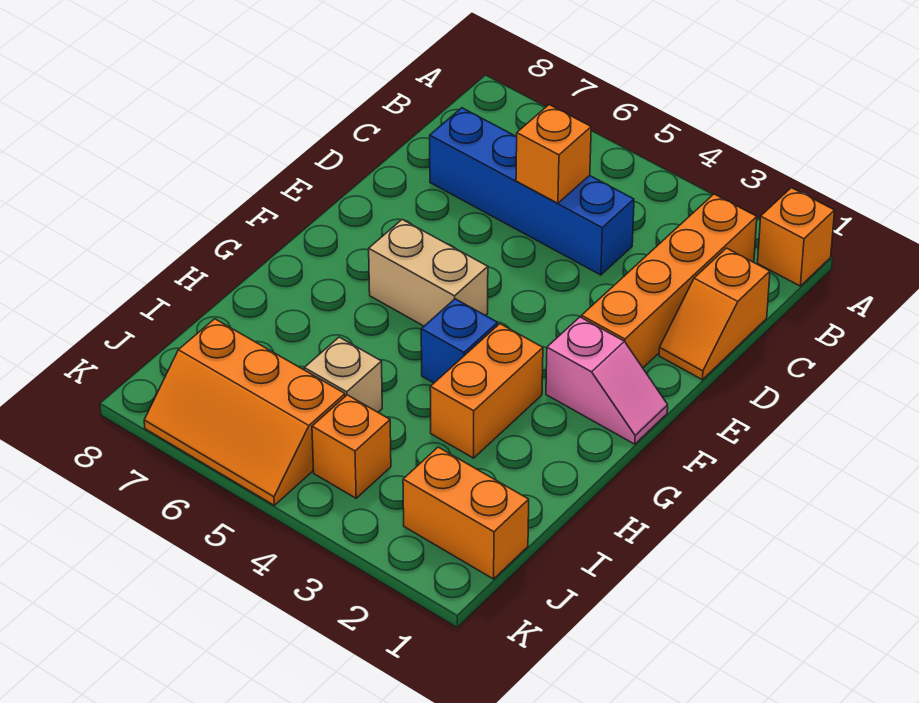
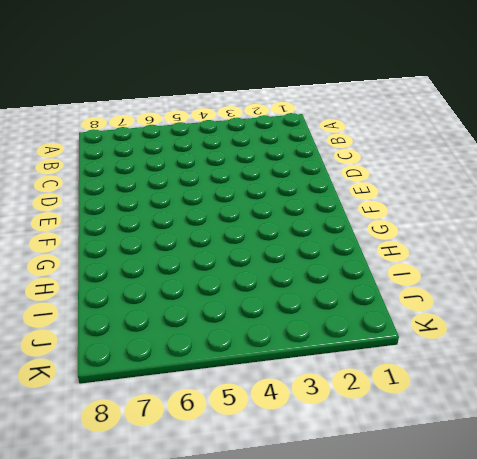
none -> orange 1x1 brick [758,188,835,286]
none -> orange 1x4 brick [581,194,757,368]
none -> orange 1x2 slope [659,248,770,380]

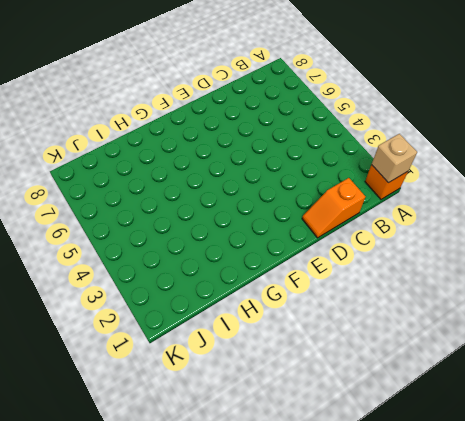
tan 1x1 brick [372,134,417,183] -> tan 1x1 brick moved to [304,337,382,412]
none -> orange 1x4 brick [581,194,757,368]
none -> blue 1x4 brick [430,108,634,275]
none -> pink 1x2 slope [546,317,668,444]

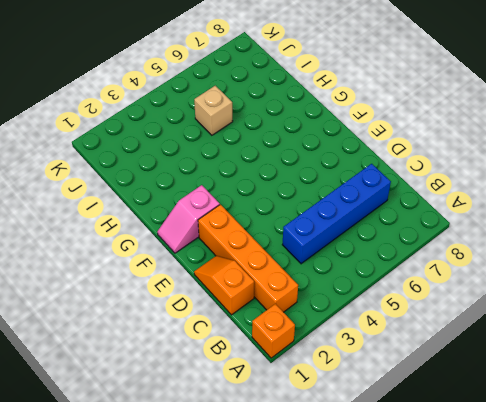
none -> tan 1x2 brick [369,220,488,326]
none -> orange 1x2 brick [430,324,543,458]
none -> blue 1x1 brick [421,299,498,383]

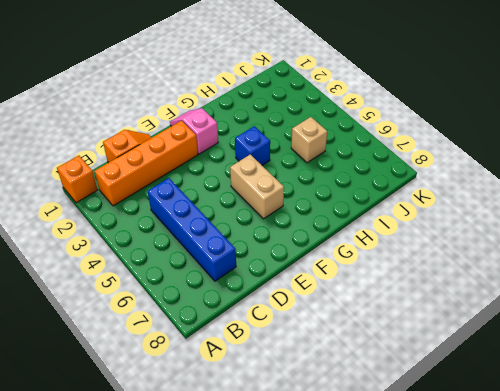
none -> orange 1x2 brick [430,324,543,458]
none -> orange 1x2 brick [403,447,529,579]
none -> orange 1x1 brick [312,395,391,498]

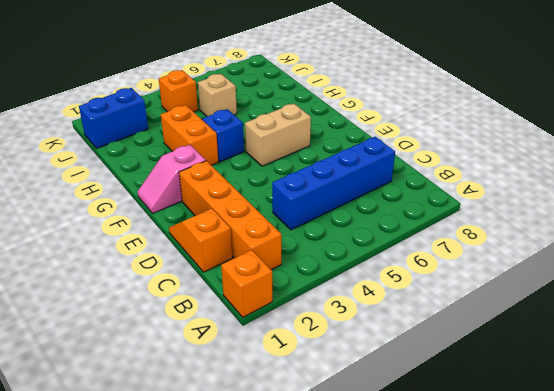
blue 1x2 brick [79,88,148,148] -> orange 1x2 brick [403,447,529,579]
none -> orange 2x3 slope [144,319,345,505]
none -> orange 1x1 brick [516,105,591,203]

